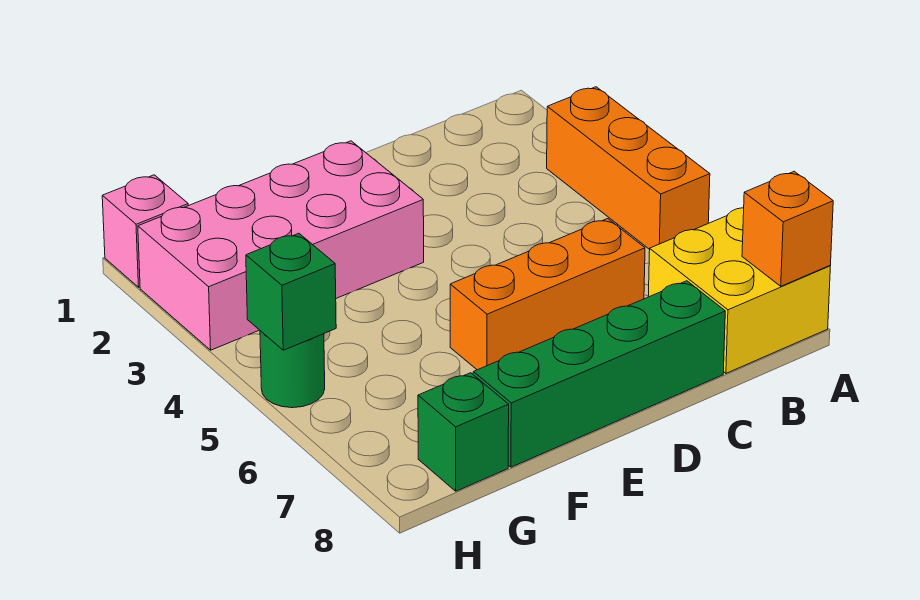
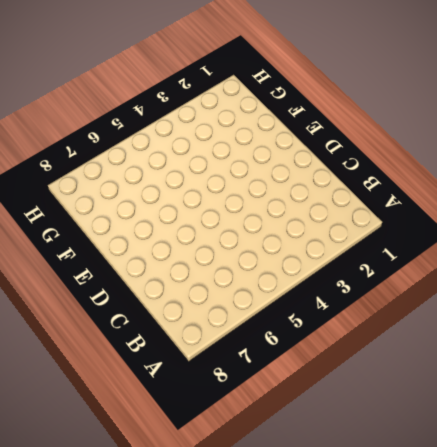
none -> orange 1x3 brick [547,87,710,250]
none -> yellow 2x2 brick [648,208,830,373]

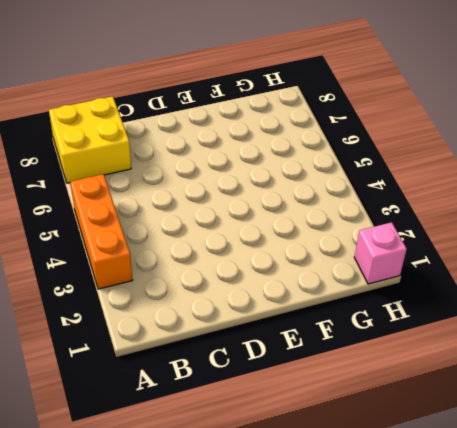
none -> orange 1x3 brick [450,219,645,370]
none -> green 1x4 brick [473,281,725,467]

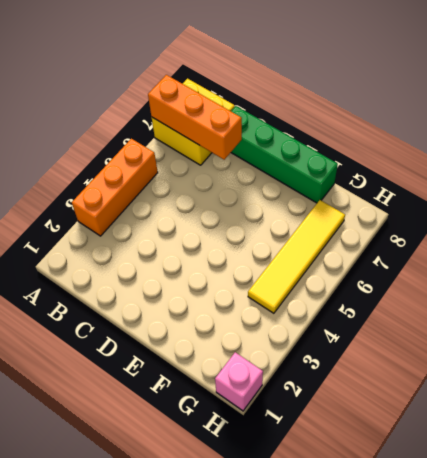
orange 1x3 brick [148,75,242,160] -> orange 1x3 brick moved to [450,219,645,370]
yellow 1x4 tile [248,200,345,313] -> none
none -> pink 2x4 brick [138,141,424,350]
none -> green 1x1 brick [418,373,509,491]

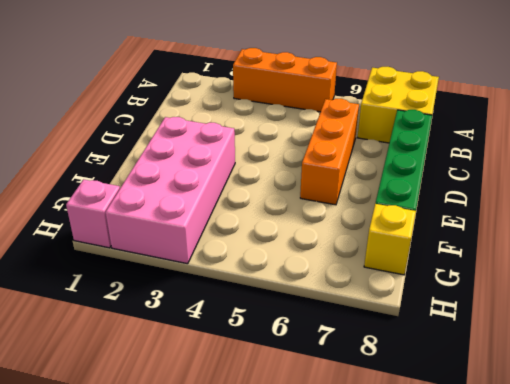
yellow 1x1 brick [364,204,416,275] -> green 1x1 brick [418,373,509,491]
none -> green 1x1 round brick [260,331,325,408]
none -> orange 1x1 brick [742,171,833,286]

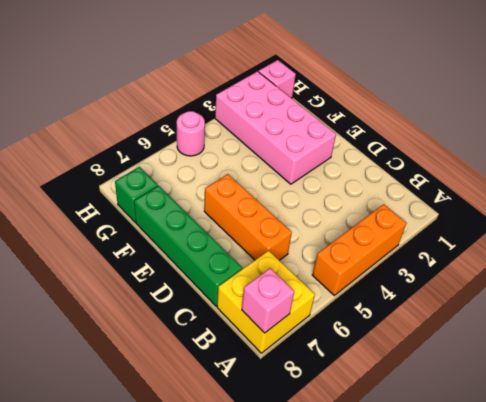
pink 1x1 brick [242,268,294,333] -> orange 1x1 brick [742,171,833,286]
pink 1x1 round brick [177,111,205,156] -> green 1x1 round brick [260,331,325,408]
none -> green 1x1 brick [246,233,336,350]

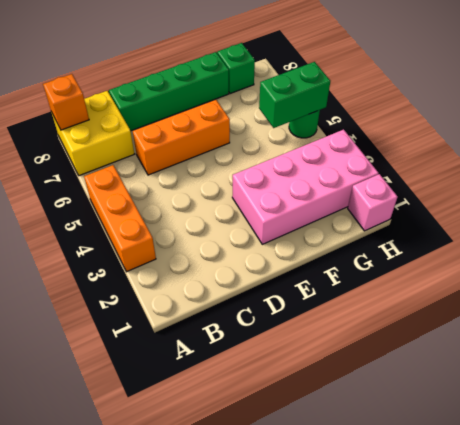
green 1x2 brick [259,62,330,128] -> green 1x1 brick [246,233,336,350]

